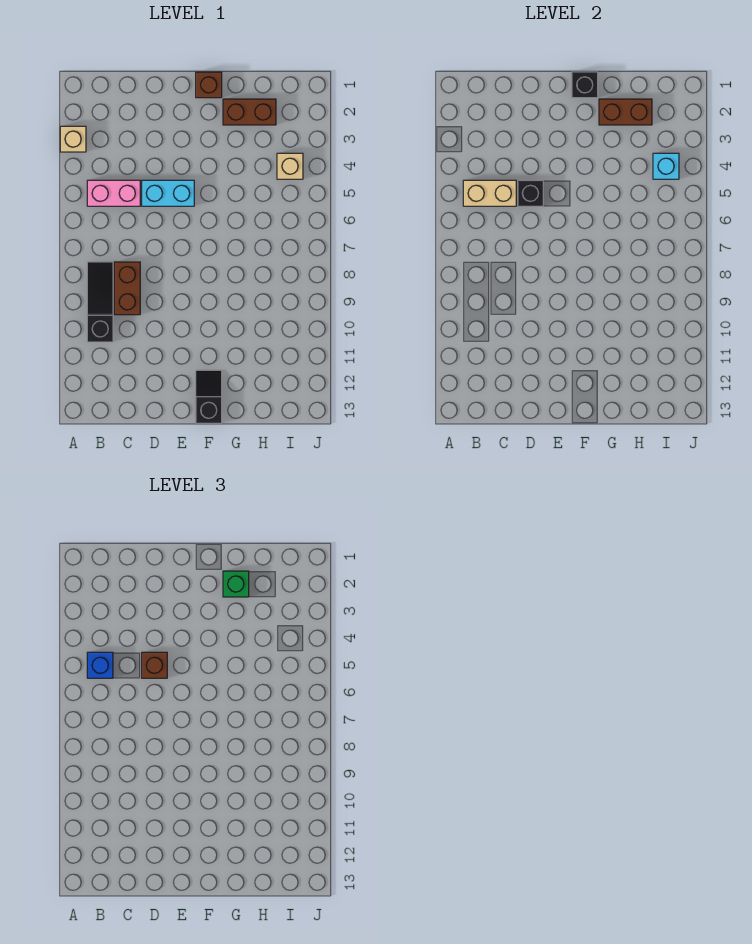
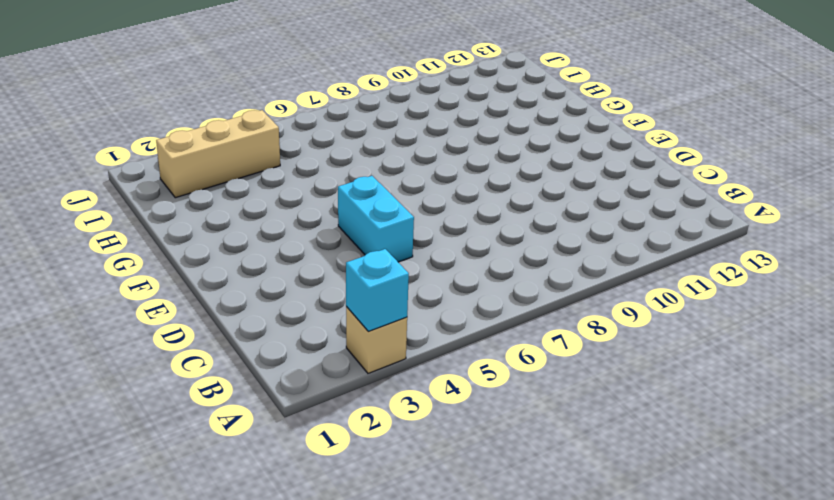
cyan 1x1 brick [346,249,409,331] -> cyan 1x1 brick moved to [653,153,679,179]
tan 1x3 brick [156,110,280,198] -> tan 1x1 brick [277,153,303,179]
none -> pink 1x2 brick [87,180,140,206]
none -> black 1x3 slope [87,262,113,342]
none -> brown 1x2 brick [114,262,140,315]

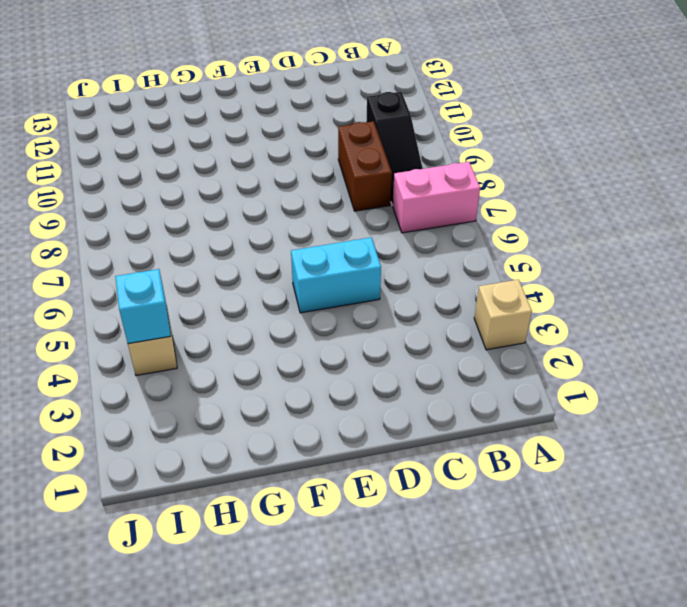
pink 1x2 brick [393,162,480,233] -> pink 1x2 brick moved to [87,180,140,206]
none -> brown 1x1 brick [196,72,222,98]
none -> black 1x2 slope [196,370,222,423]
none -> brown 1x2 brick [223,99,276,125]

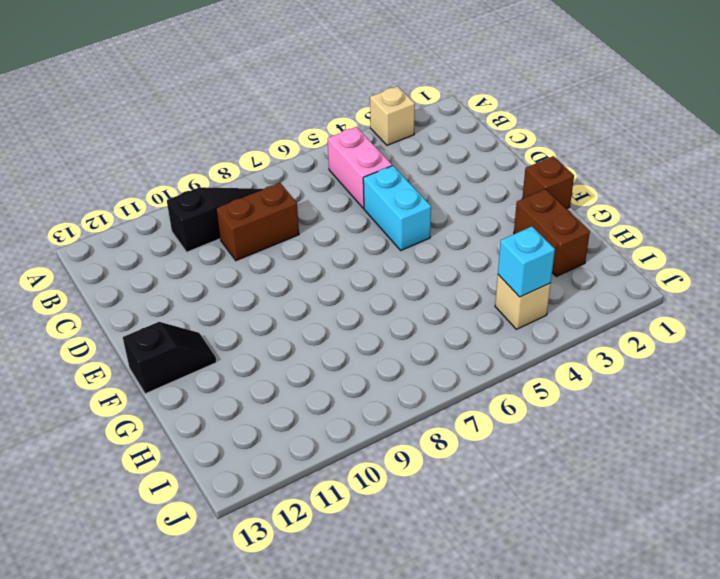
none -> tan 1x2 brick [463,180,516,206]
none -> black 1x1 brick [518,180,543,206]
none -> black 1x1 brick [572,72,598,98]

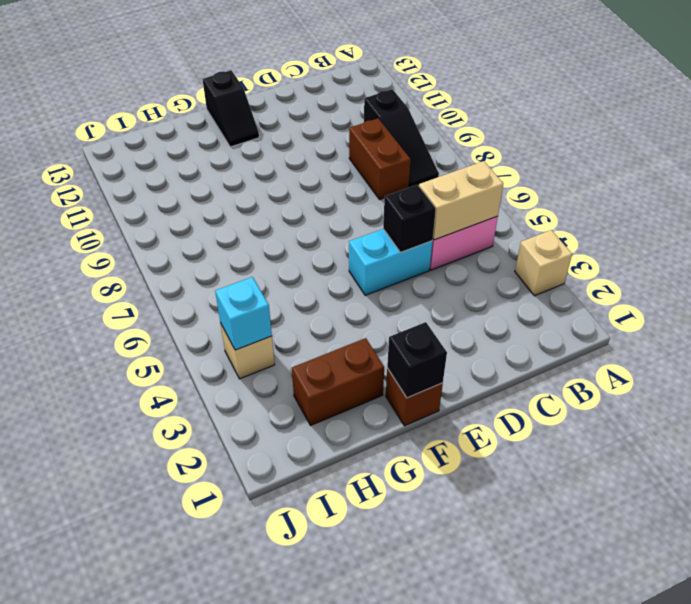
none -> brown 1x2 brick [599,99,652,125]
none -> blue 1x1 brick [87,652,113,678]
none -> brown 1x1 brick [142,652,167,678]

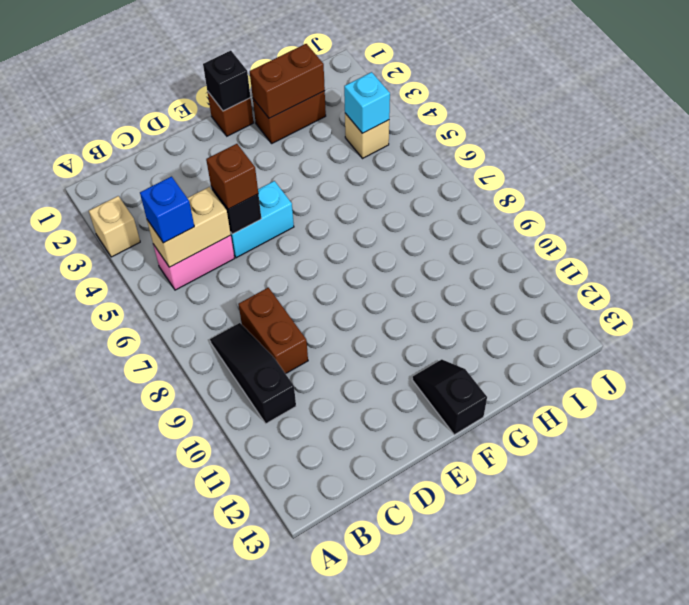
none -> green 1x1 brick [223,571,249,597]

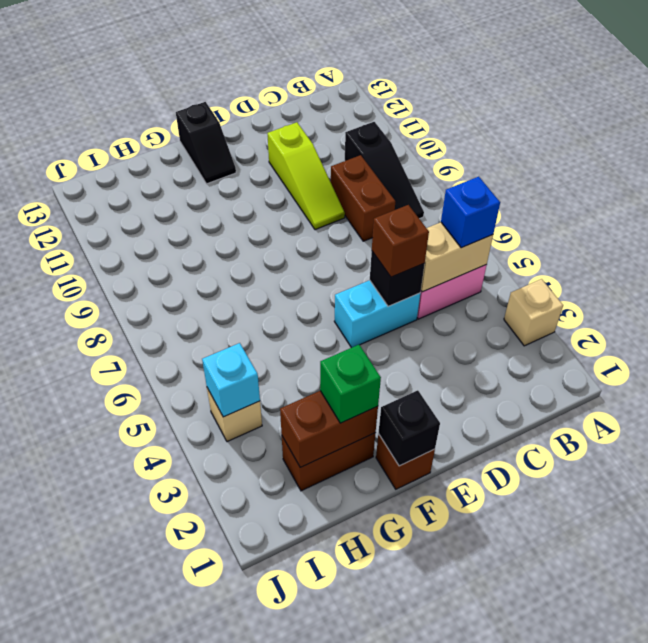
lime 1x3 slope [267,122,345,230] -> none

